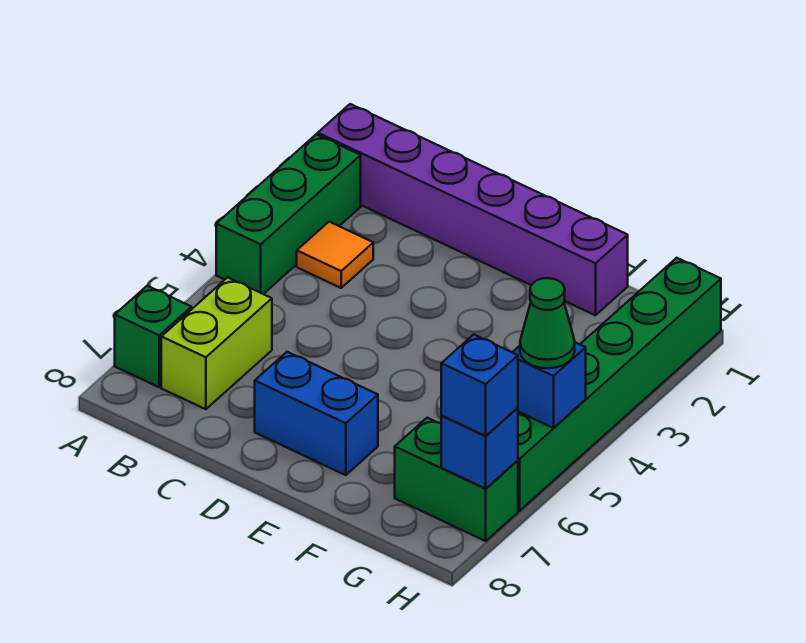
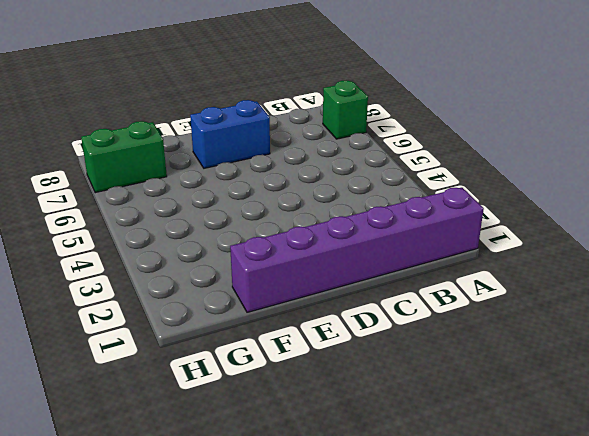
none -> green 1x3 brick [216,134,361,294]
none -> orange 1x1 tile [297,222,373,288]
none -> lime 1x2 brick [161,277,272,409]

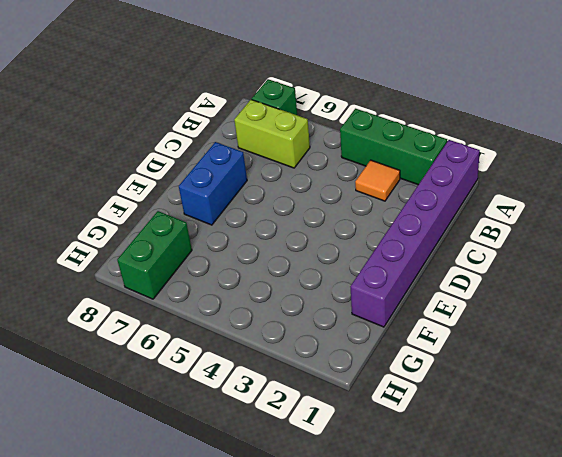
none -> green 1x6 brick [518,258,721,511]
none -> blue 1x1 brick [512,342,586,428]
none -> blue 1x1 brick [441,408,518,488]

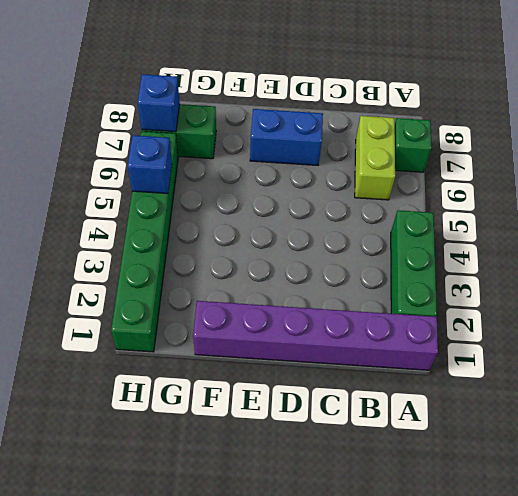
none -> orange 1x1 tile [297,222,373,288]
none -> green 1x1 cone [520,278,575,368]
none -> blue 1x1 brick [441,334,518,436]

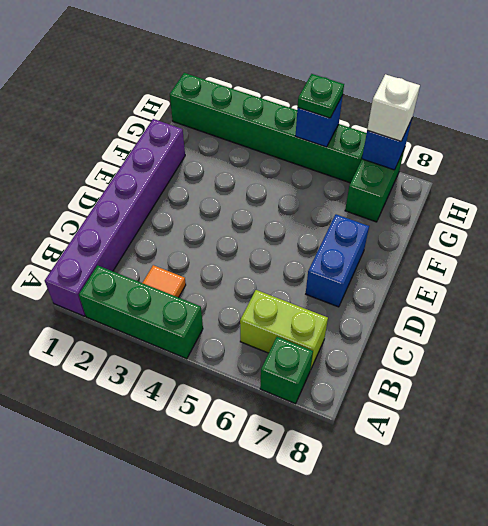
green 1x1 plate [298,74,344,118] -> green 1x1 cone [520,278,575,368]
white 1x1 brick [367,74,420,141] -> blue 1x1 brick [441,334,518,436]

